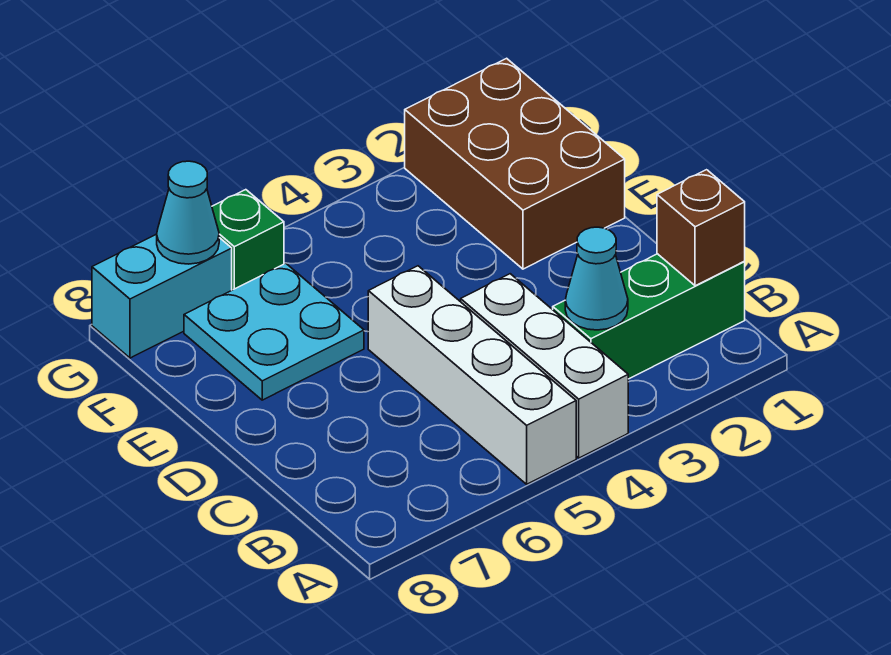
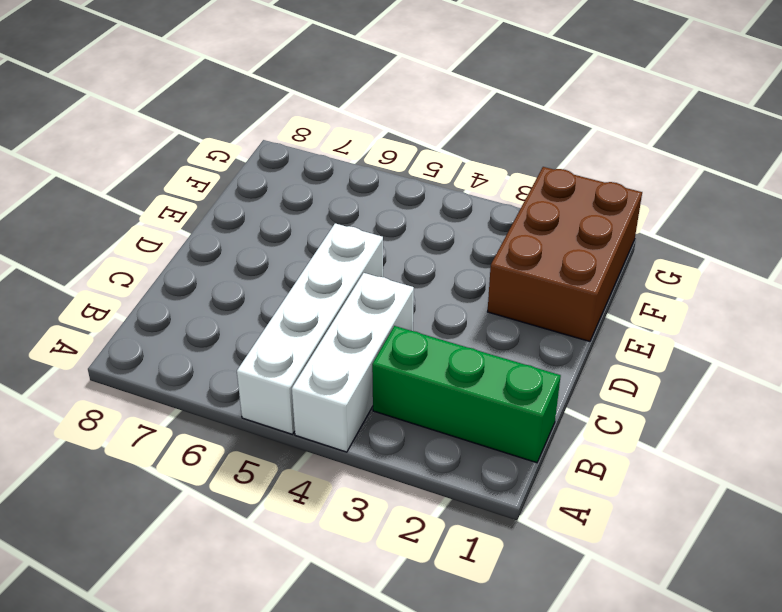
none -> cyan 2x2 plate [184,263,364,400]
none -> green 1x1 brick [212,190,284,290]

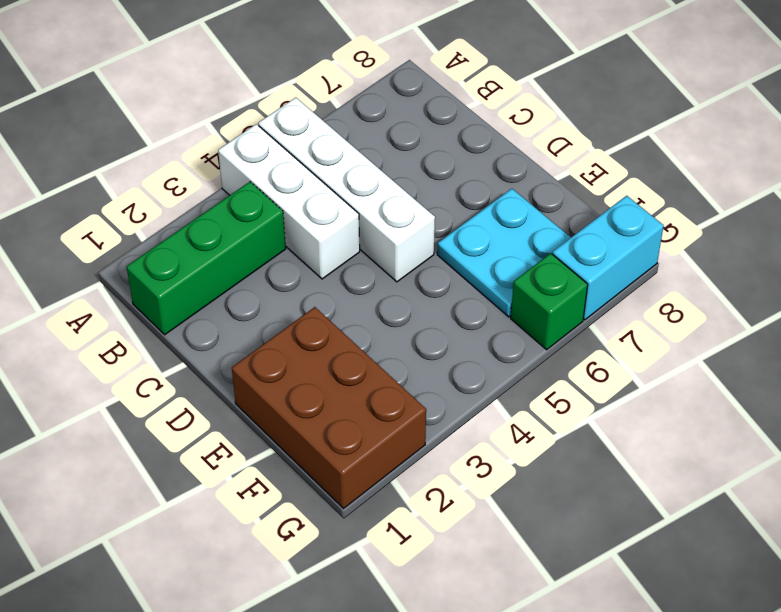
none -> brown 1x1 brick [657,170,745,286]
none -> cyan 1x1 cone [565,227,628,330]

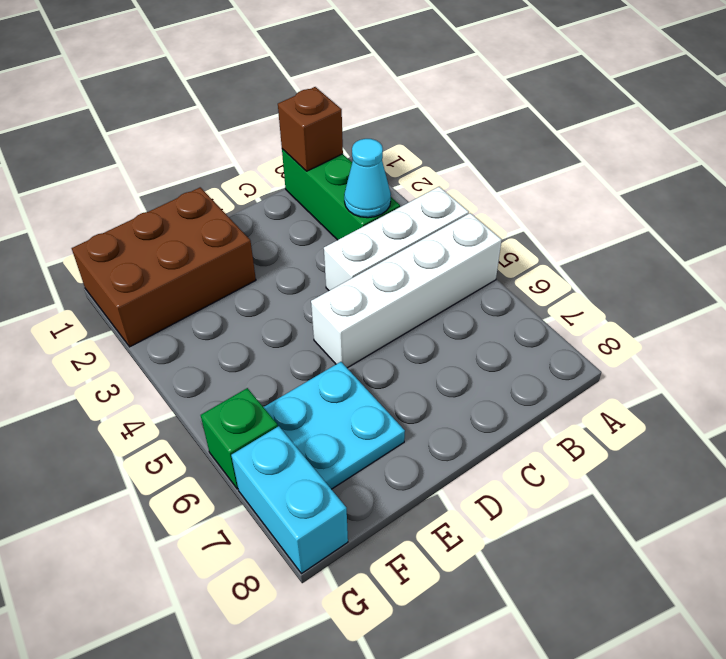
none -> cyan 1x1 cone [157,161,219,264]

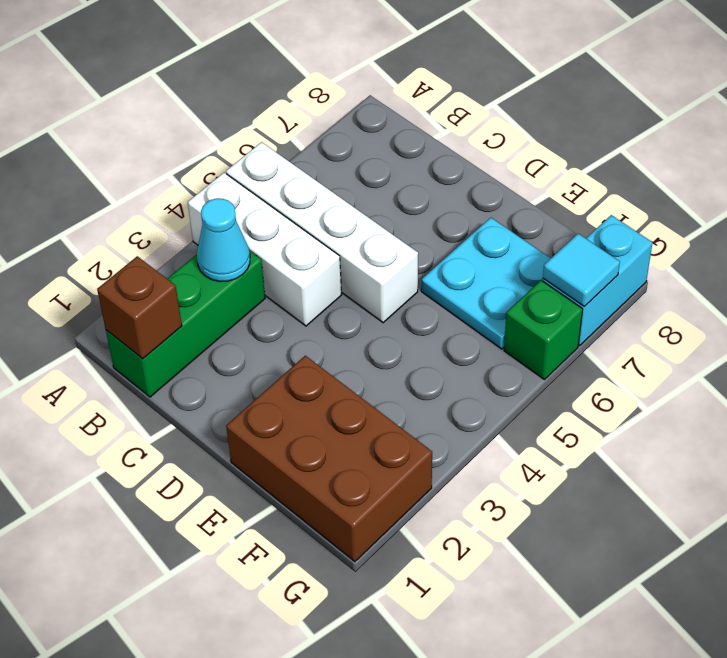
cyan 1x1 tile [543,234,620,307] -> cyan 1x1 cone [157,161,219,264]

